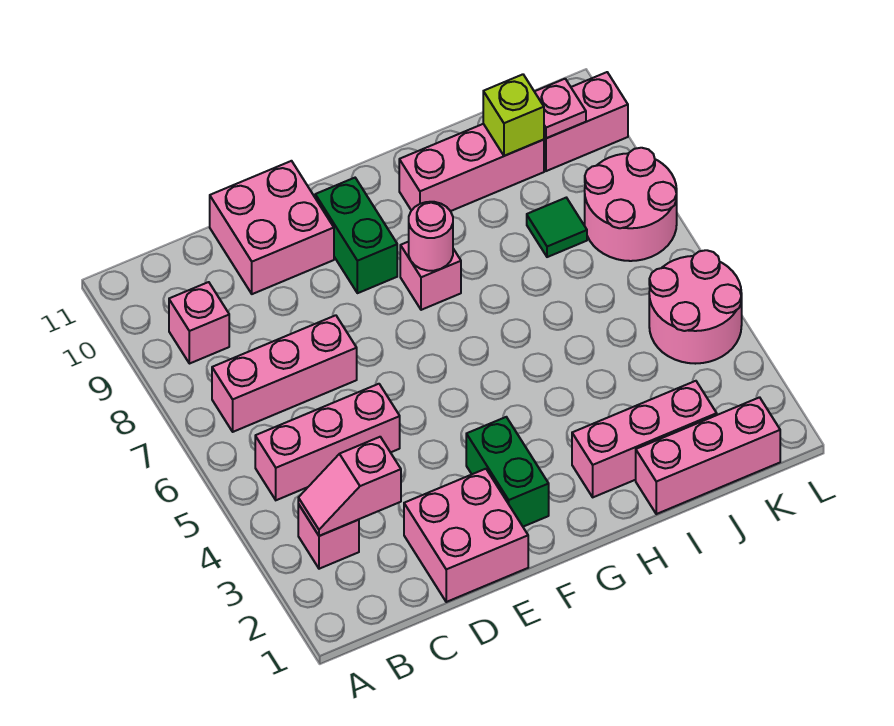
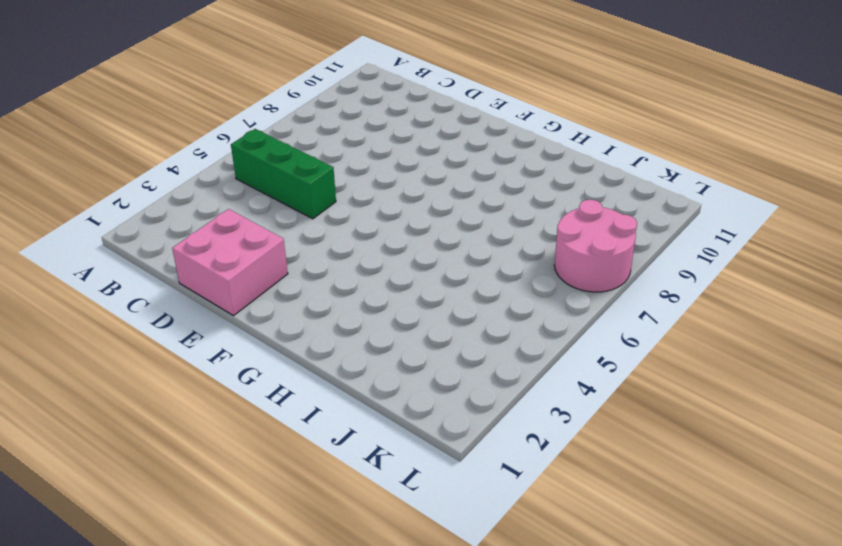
green 1x3 brick [231,129,336,219] -> pink 1x3 brick [255,384,400,500]
none -> pink 1x1 brick [298,504,359,569]
none -> pink 1x3 brick [212,315,357,432]
none -> pink 1x1 brick [169,282,229,364]

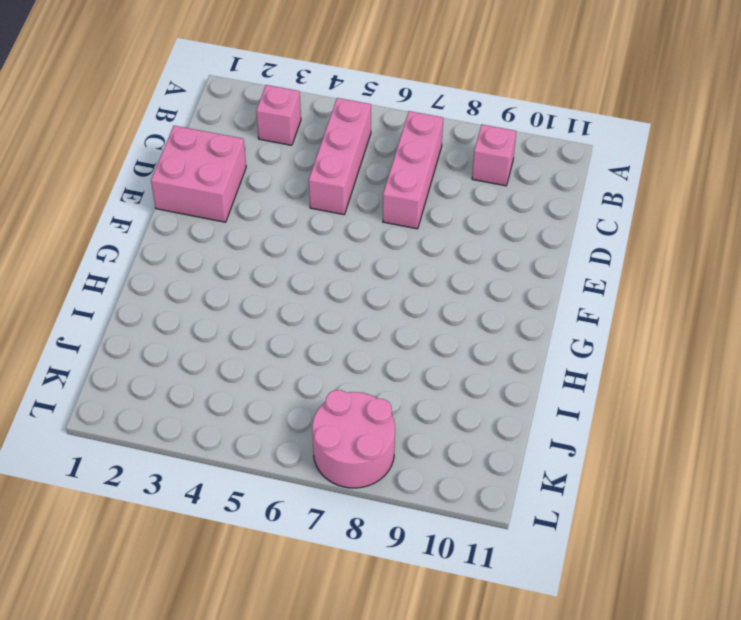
none -> pink 2x2 brick [210,161,334,294]
none -> green 1x2 brick [466,417,549,527]
none -> green 1x2 brick [315,178,397,293]

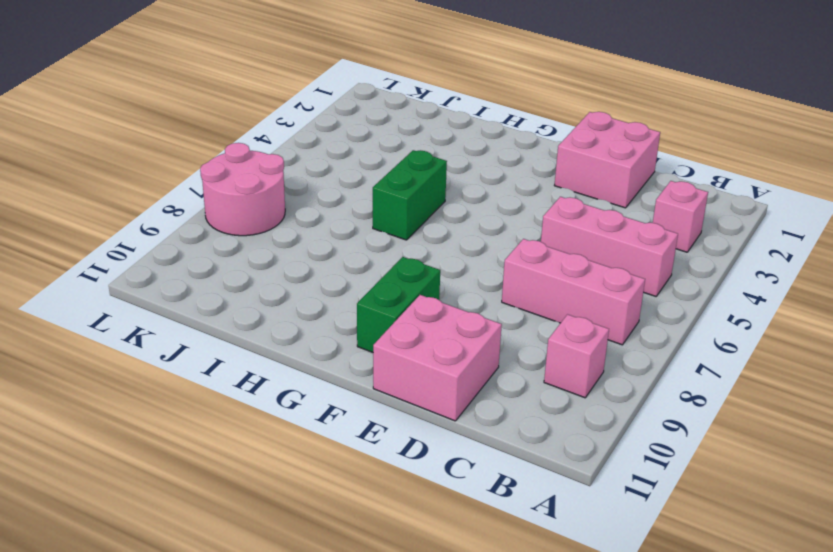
green 1x2 brick [373,150,447,240] -> green 1x2 brick moved to [466,417,549,527]
none -> pink 1x1 brick [400,242,461,310]
none -> pink 1x3 brick [572,381,717,497]
none -> pink 1x3 brick [399,124,544,211]

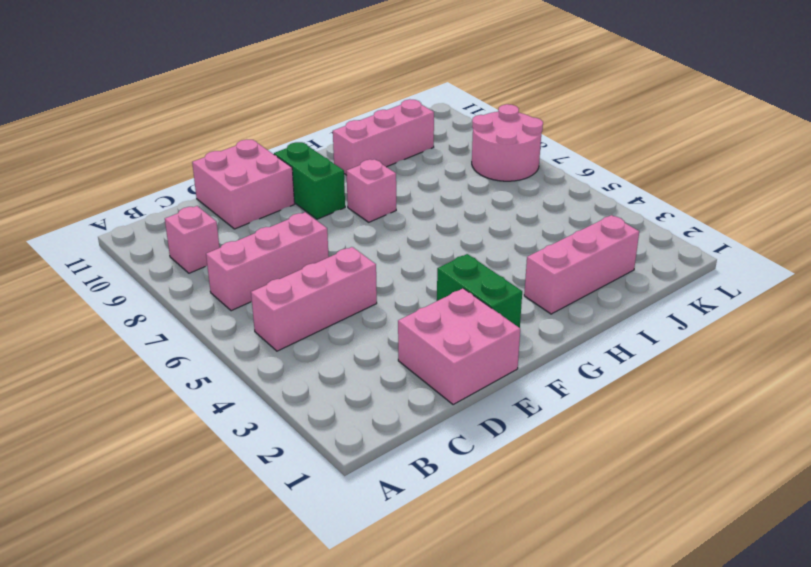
none -> pink 1x1 brick [298,504,359,569]
none -> pink 1x3 brick [636,397,780,514]
none -> green 1x1 tile [527,198,587,257]

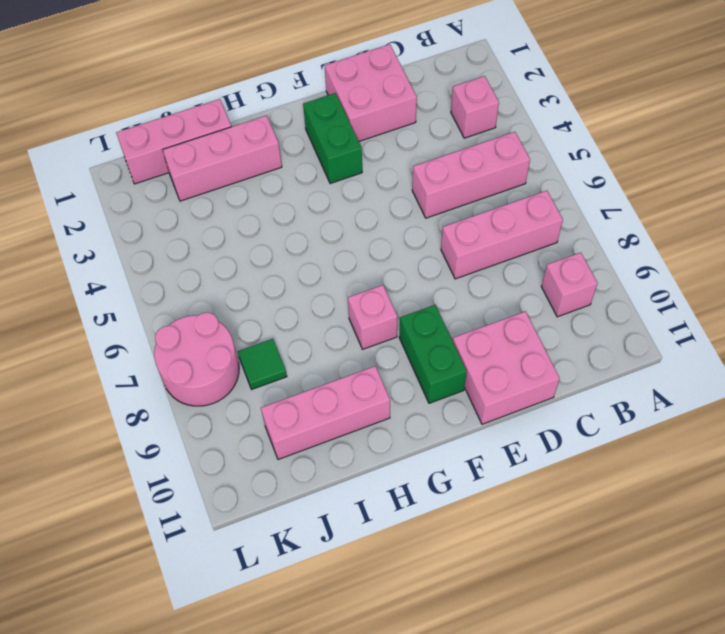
none -> pink 2x2 round brick [649,250,742,364]
none -> pink 1x2 brick [544,72,628,171]
none -> pink 1x2 slope [298,437,401,536]

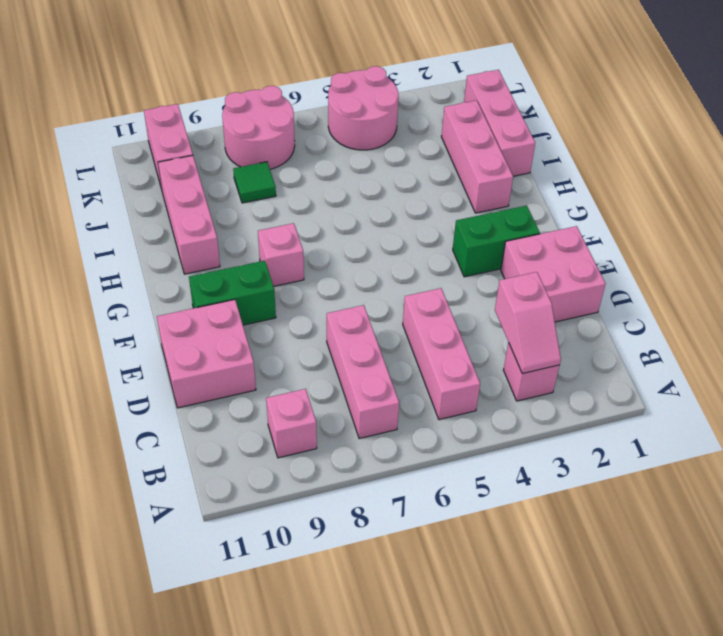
none -> pink 1x1 round brick [409,202,453,271]
none -> lime 1x1 brick [483,74,544,156]
none -> pink 1x1 plate [534,79,586,138]

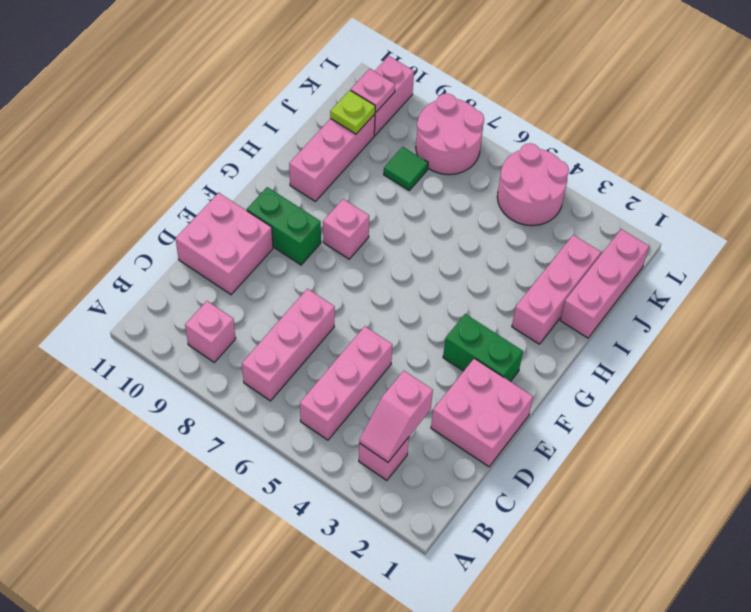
lime 1x1 plate [330,90,375,134] -> lime 1x1 brick [483,74,544,156]
none -> pink 1x1 round brick [409,202,453,271]

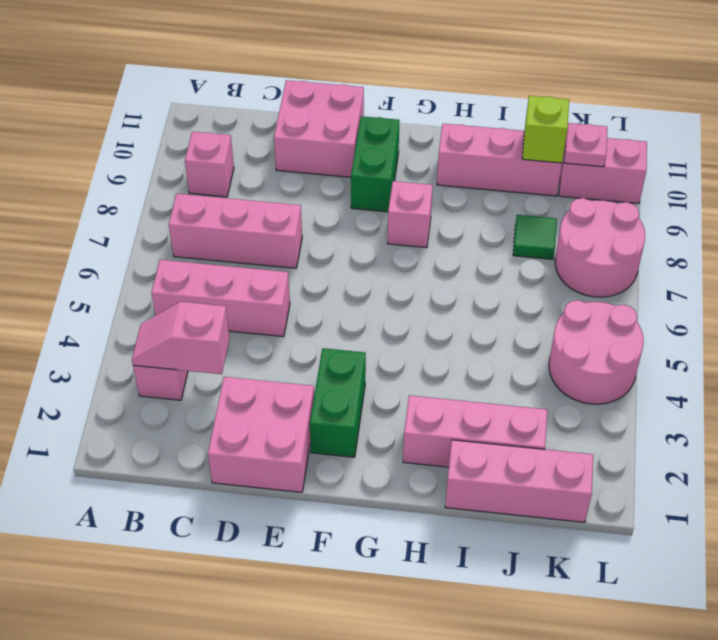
none -> pink 1x1 round brick [409,202,453,271]

